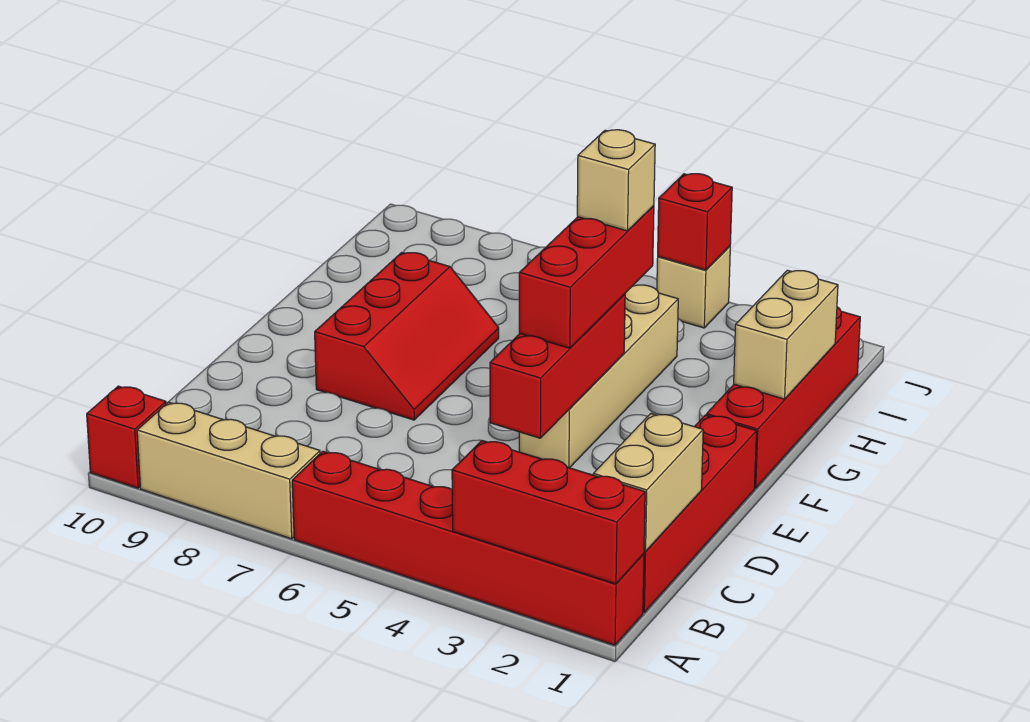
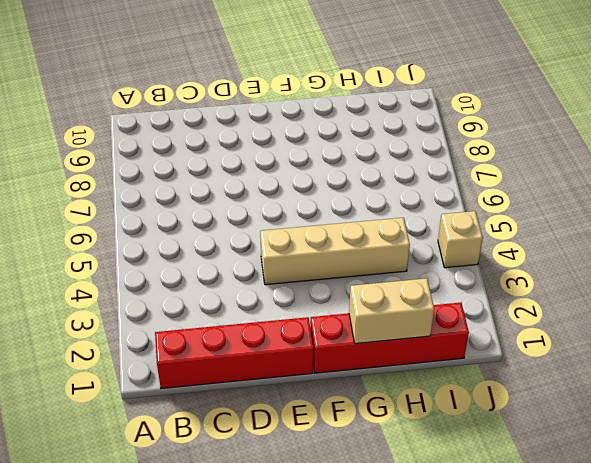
none -> red 1x6 brick [292,451,644,645]
none -> tan 1x3 brick [137,402,320,539]
none -> red 1x1 brick [87,386,166,488]

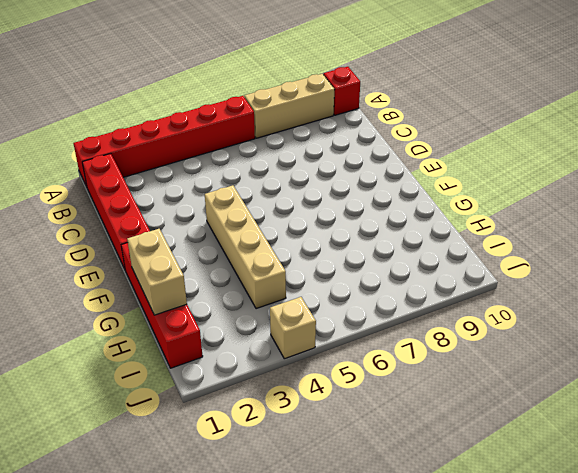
none -> red 2x3 slope [315,253,499,420]
none -> red 1x3 brick [452,441,645,584]
none -> tan 1x2 brick [593,414,703,552]

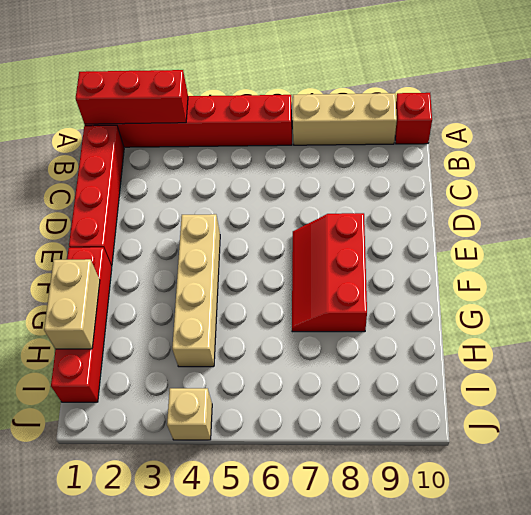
none -> tan 1x2 brick [593,414,703,552]
none -> red 1x3 brick [490,294,625,438]
none -> red 1x1 brick [658,174,732,270]

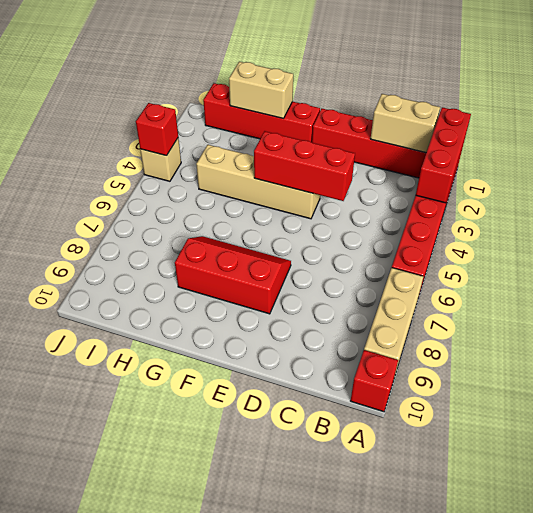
none -> red 1x3 brick [519,206,654,348]
none -> tan 1x1 brick [577,130,655,231]

